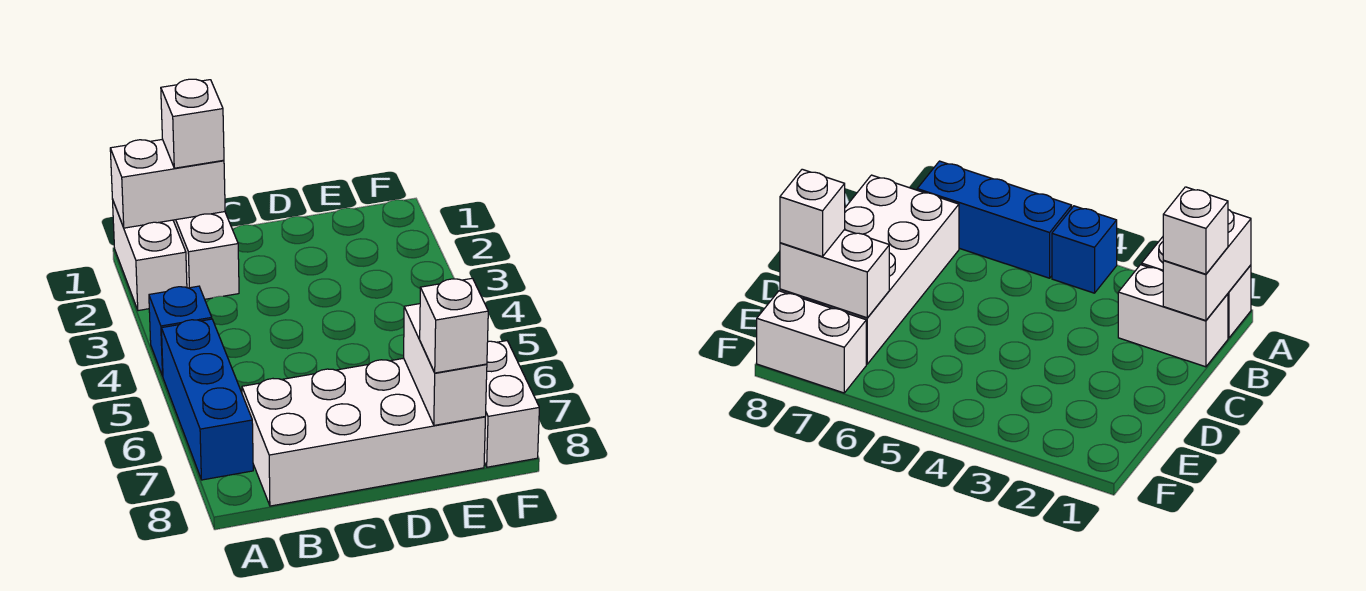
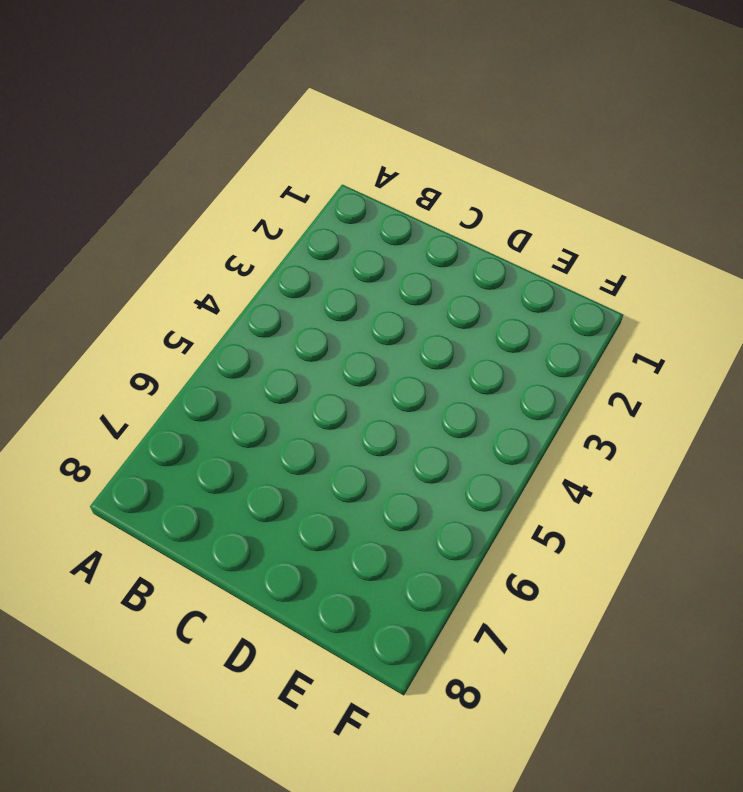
none -> white 1x2 brick [113,202,187,311]
none -> blue 1x1 brick [149,286,212,376]

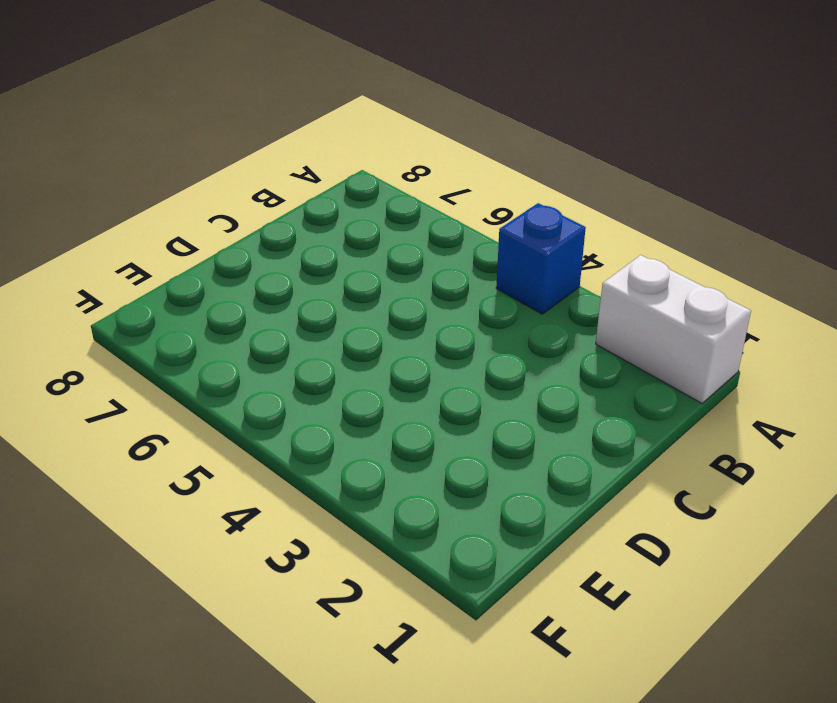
none -> blue 1x3 brick [161,319,253,480]
none -> white 1x2 brick [173,212,239,299]

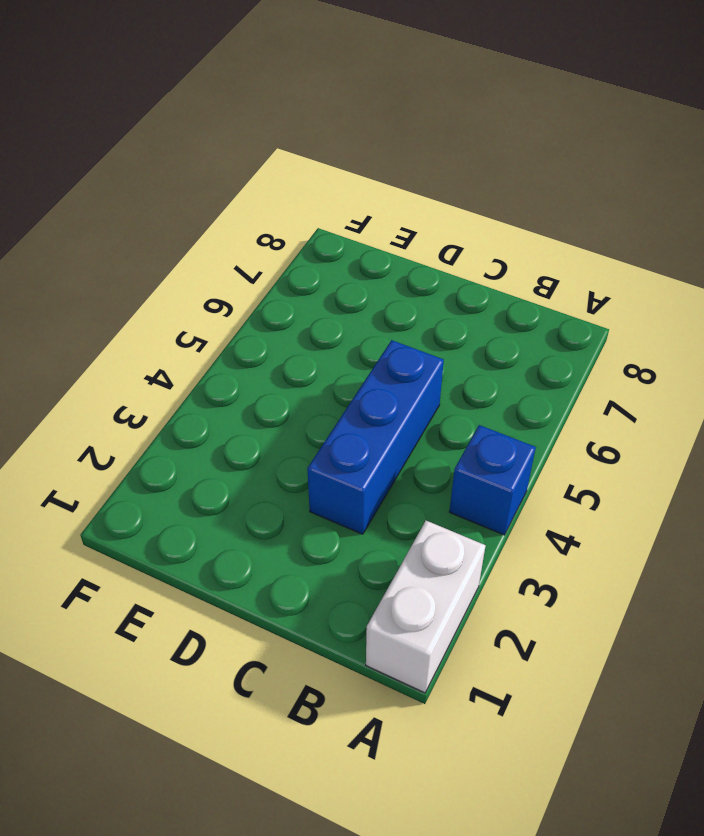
blue 1x3 brick [307,340,444,534] -> blue 1x3 brick moved to [161,319,253,480]
none -> white 1x2 brick [173,212,239,299]
none -> white 2x4 brick [242,358,485,506]

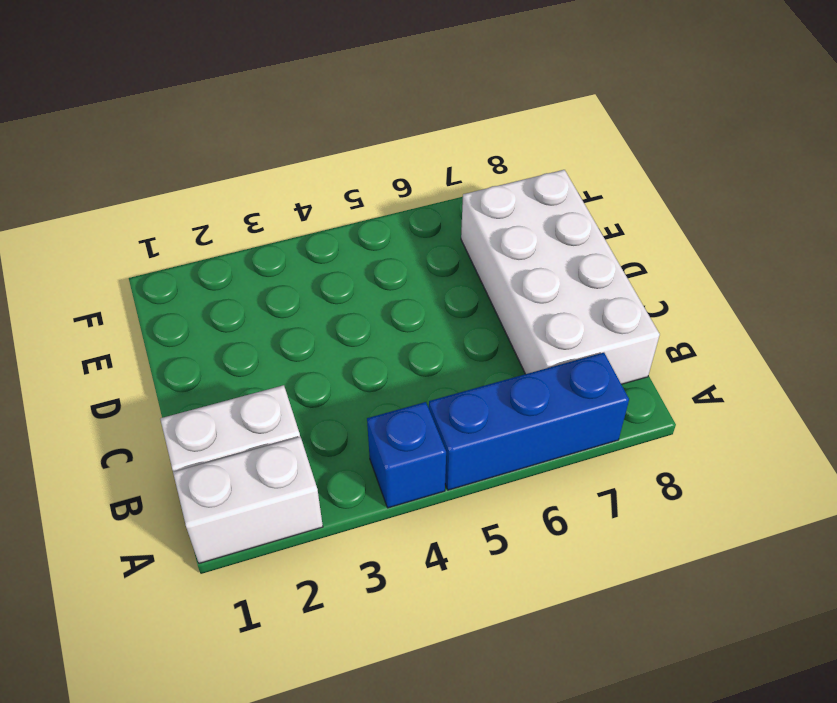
none -> white 1x2 brick [484,341,539,467]
none -> white 1x2 brick [110,139,225,228]

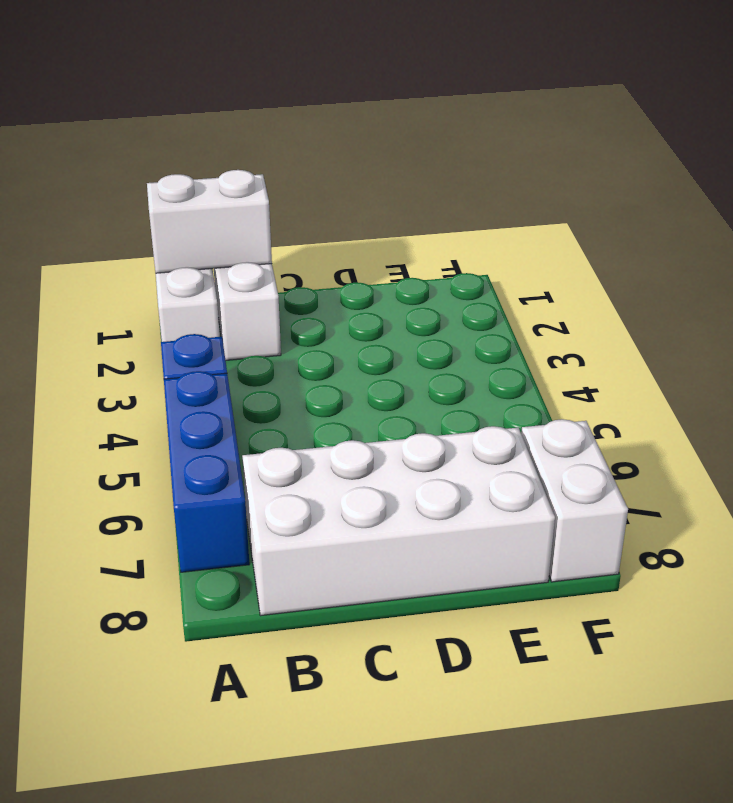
none -> white 1x2 brick [404,304,487,425]
none -> white 1x1 brick [161,79,224,168]

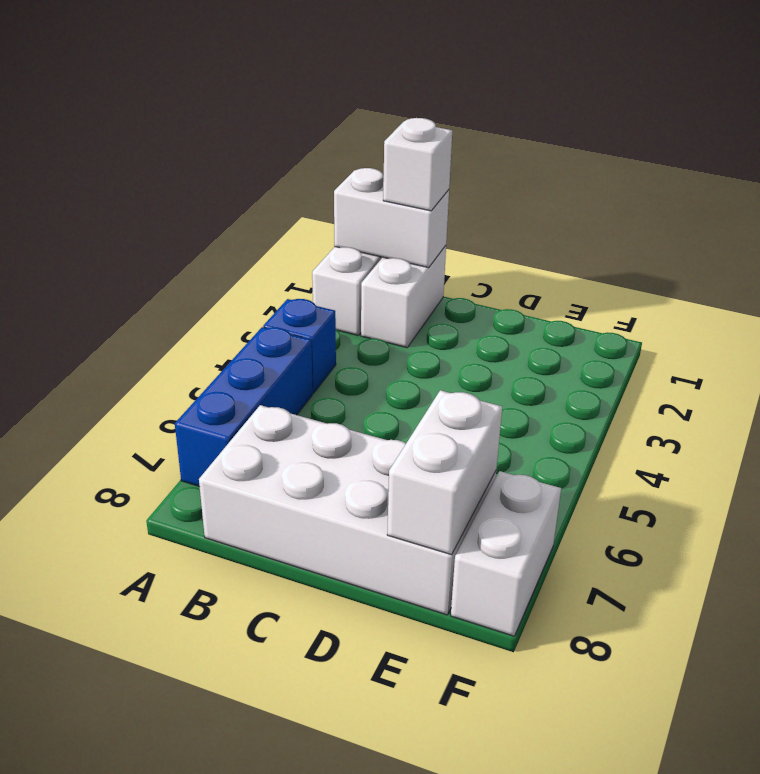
none -> white 1x1 brick [420,278,488,373]

